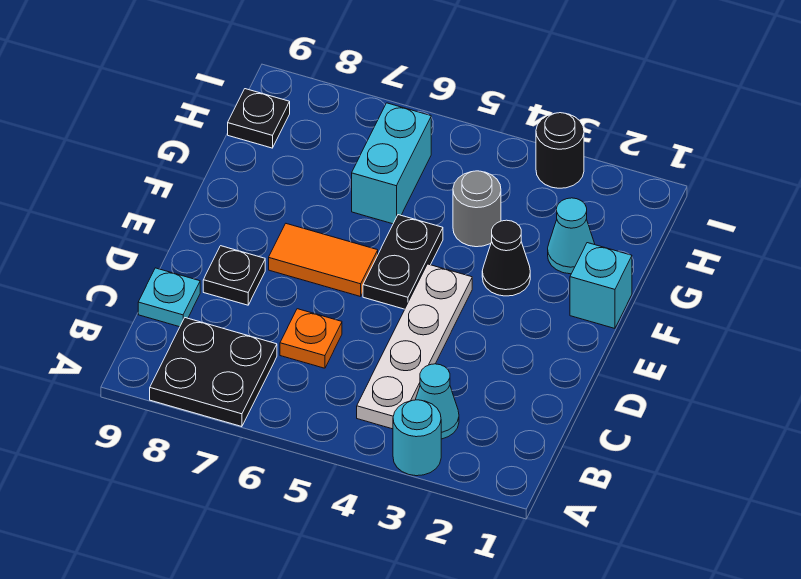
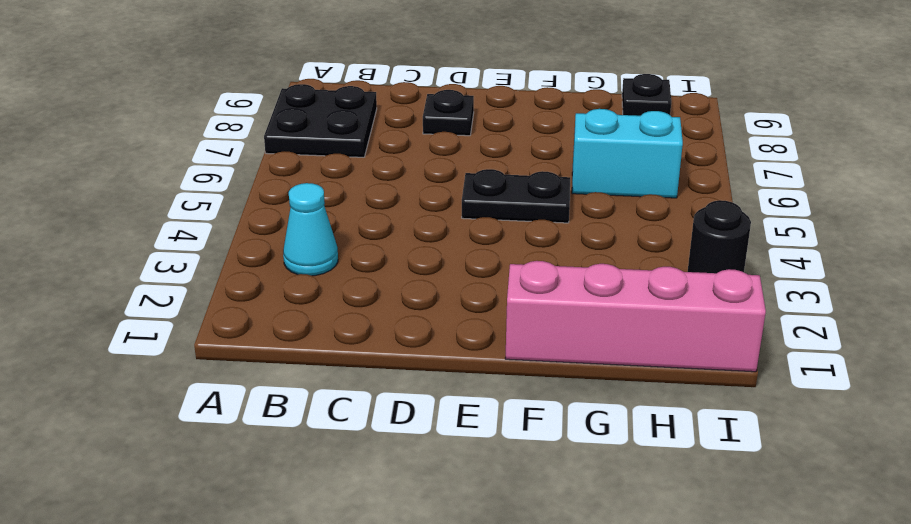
pink 1x4 brick [505,261,766,372] -> cyan 1x1 brick [570,243,632,328]
none -> cyan 1x1 round brick [393,400,441,476]
none -> white 1x4 plate [357,264,472,429]
none -> orange 1x1 plate [280,309,342,368]

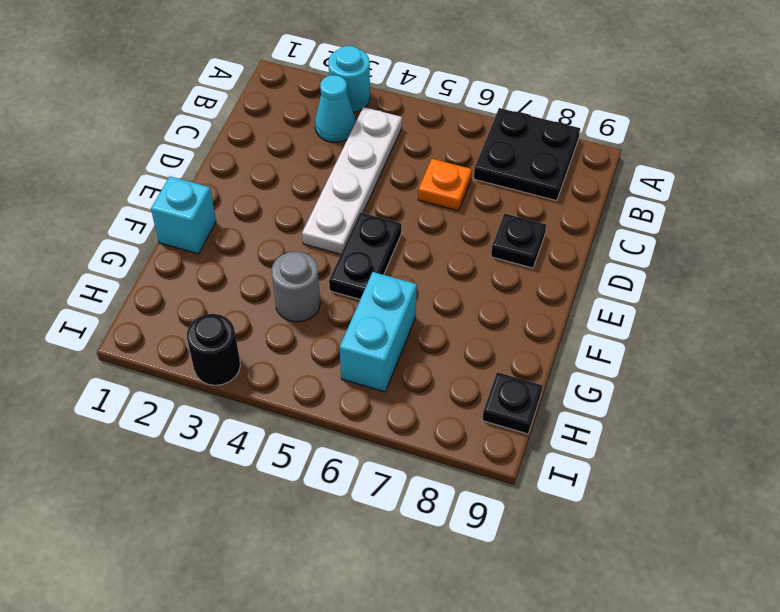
none -> cyan 1x1 plate [138,268,200,327]
none -> orange 1x2 tile [269,224,378,297]
none -> black 1x1 cone [482,220,530,296]

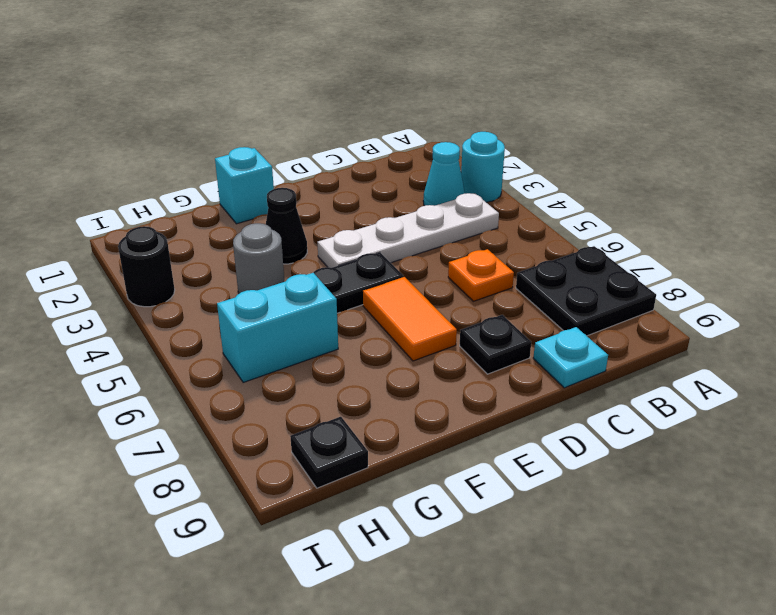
none -> cyan 1x1 cone [548,198,595,274]

